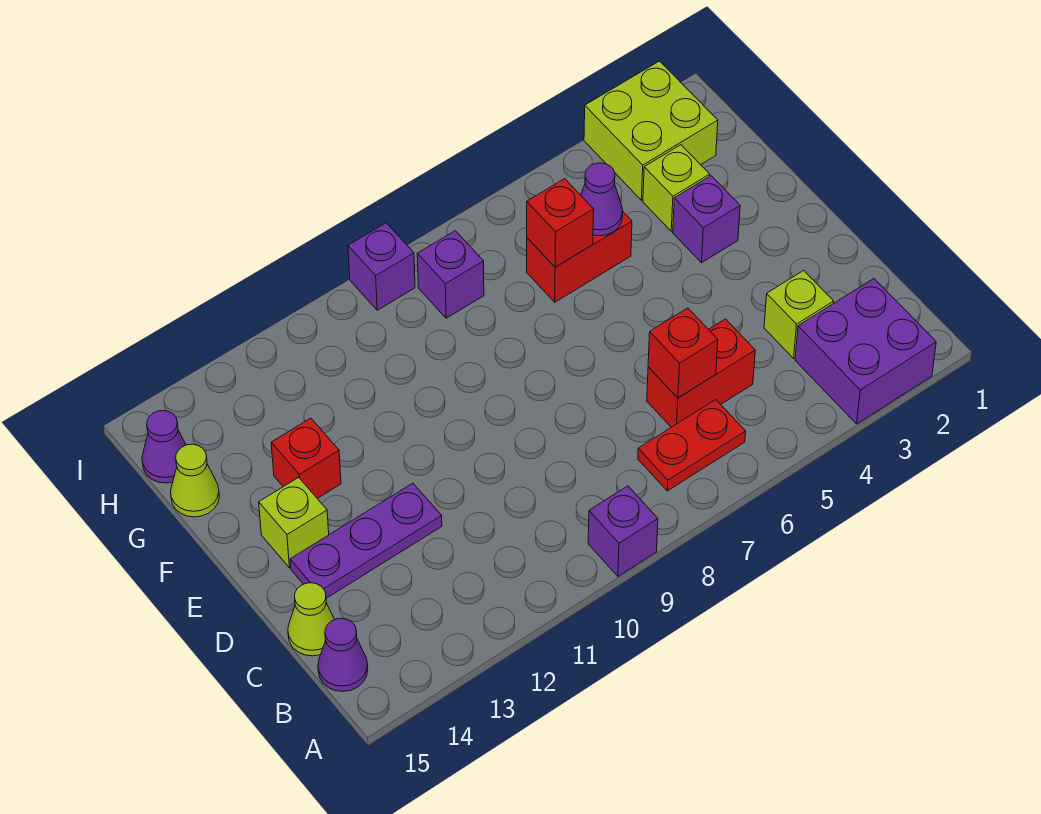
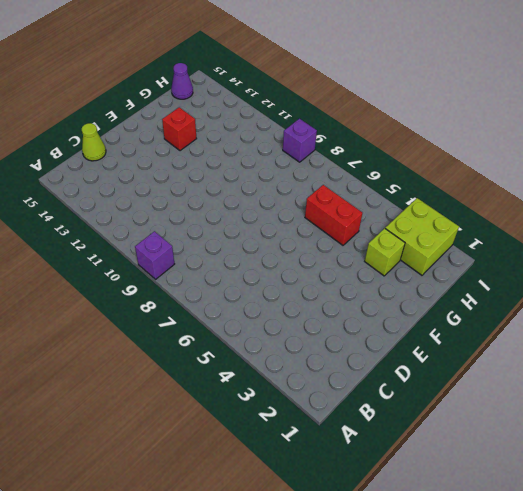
none -> purple 2x2 brick [795,279,936,424]
none -> red 1x2 plate [638,400,746,491]
none -> purple 1x1 cone [318,618,368,692]

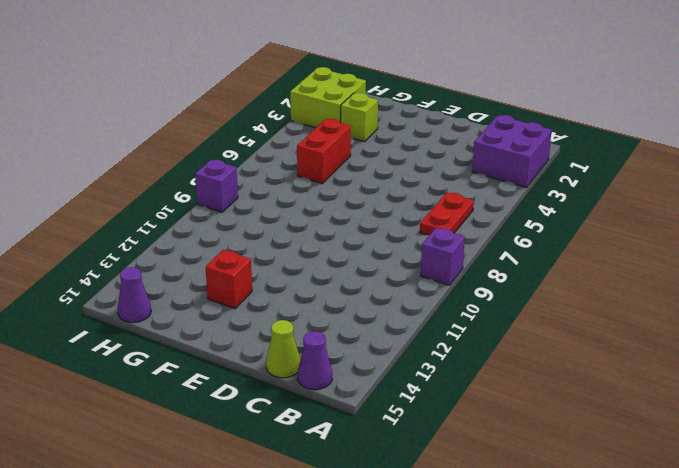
none -> lime 1x1 brick [764,271,834,358]
none -> red 1x2 brick [647,319,755,427]
none -> purple 1x3 plate [290,483,442,598]

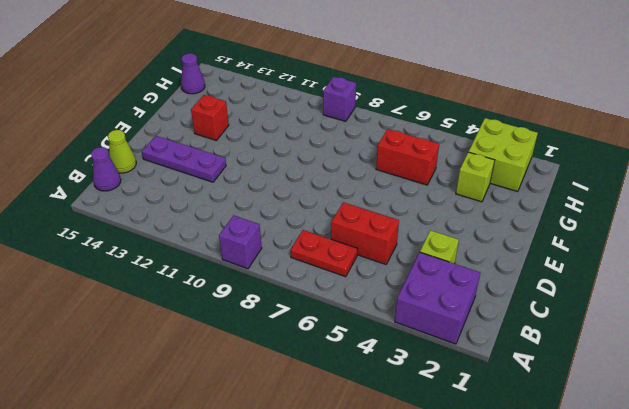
none -> lime 1x1 brick [259,477,329,568]
none -> purple 1x1 brick [673,176,740,263]
none -> lime 1x1 cone [171,444,219,517]

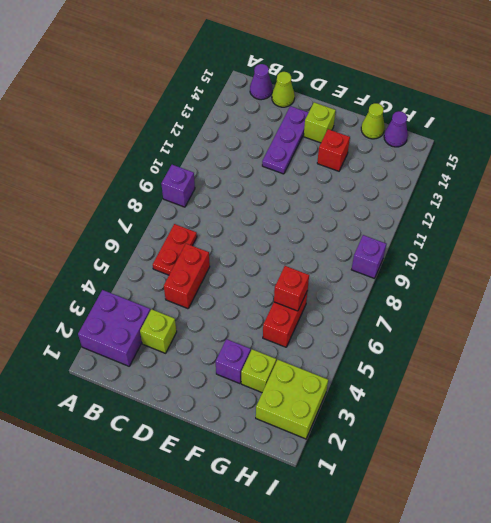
none -> purple 1x1 brick [417,231,484,318]
none -> red 1x1 brick [648,308,718,398]
none -> purple 1x1 cone [581,163,623,236]

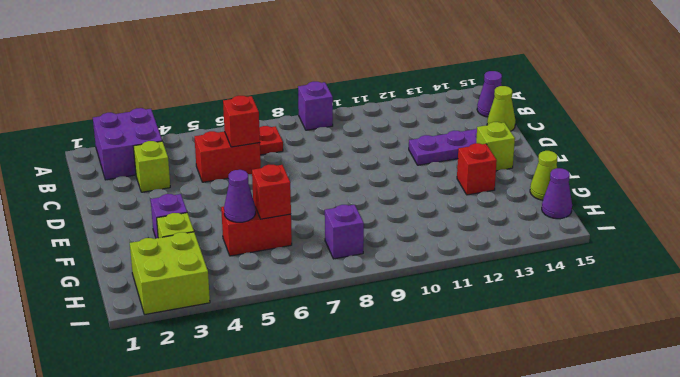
none -> purple 1x1 brick [348,223,415,310]

